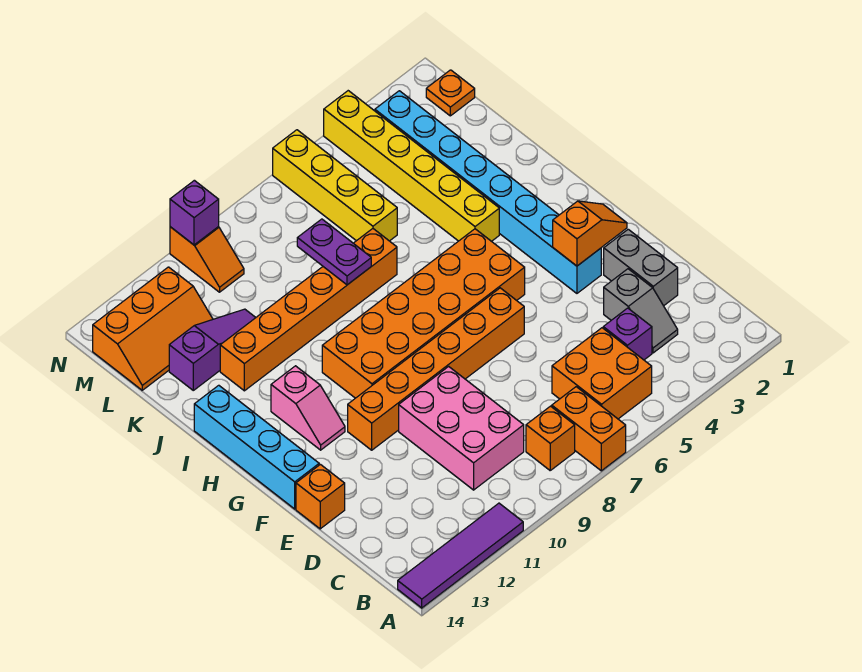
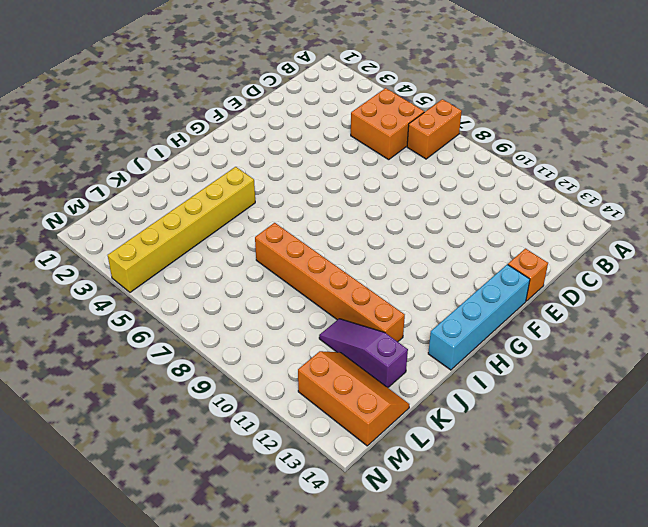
none -> purple 1x4 tile [398,503,523,608]
none -> orange 1x1 brick [526,406,575,470]
none -> grey 1x2 slope [604,269,678,353]

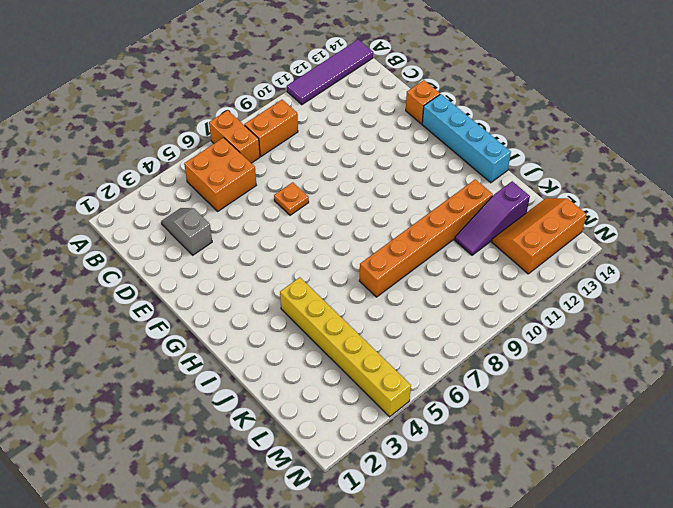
orange 1x2 brick [244,100,298,156] -> orange 1x1 brick [526,406,575,470]
orange 1x1 plate [274,182,309,215] -> orange 1x1 plate moved to [426,70,475,116]
none -> purple 1x1 brick [603,308,652,360]
none -> pink 2x3 brick [399,366,524,490]
none -> grey 1x2 brick [604,229,678,306]

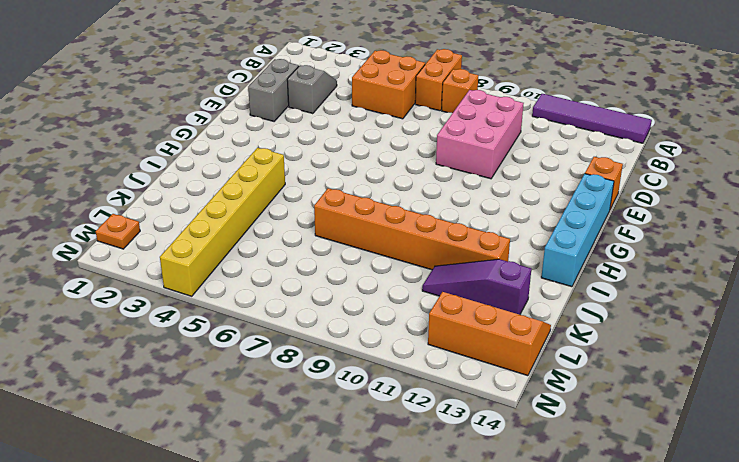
none -> purple 1x1 brick [603,308,652,360]
none -> cyan 1x8 brick [375,91,601,293]
none -> orange 1x6 brick [348,288,524,450]

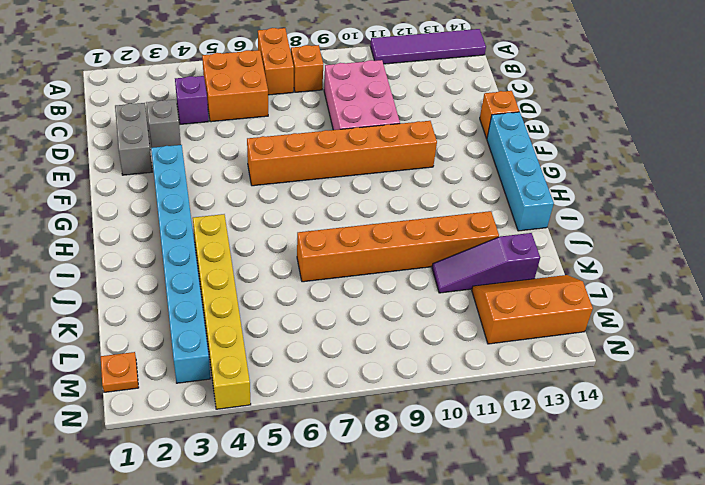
none -> orange 2x6 brick [322,229,525,398]
none -> pink 1x2 slope [271,366,345,450]
none -> yellow 1x4 brick [273,130,397,241]

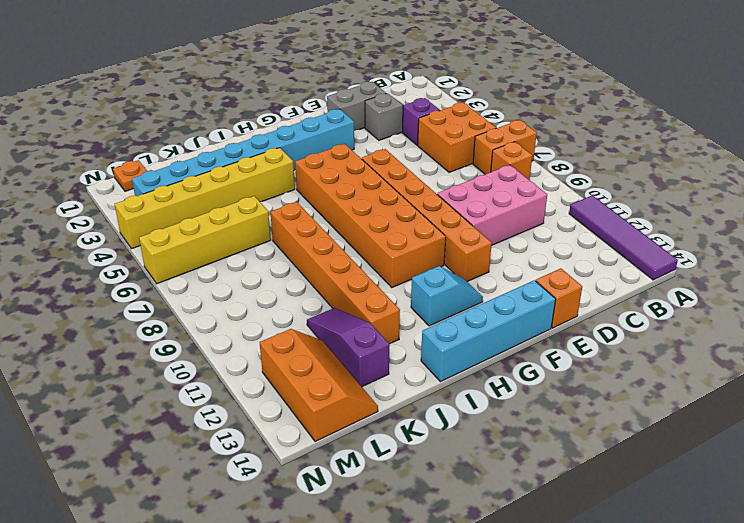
cyan 1x2 slope [411,266,483,326] -> pink 1x2 slope [271,366,345,450]
none -> orange 1x2 slope [170,227,244,292]
none -> orange 1x2 slope [553,201,627,266]
none -> purple 1x2 plate [297,219,371,285]

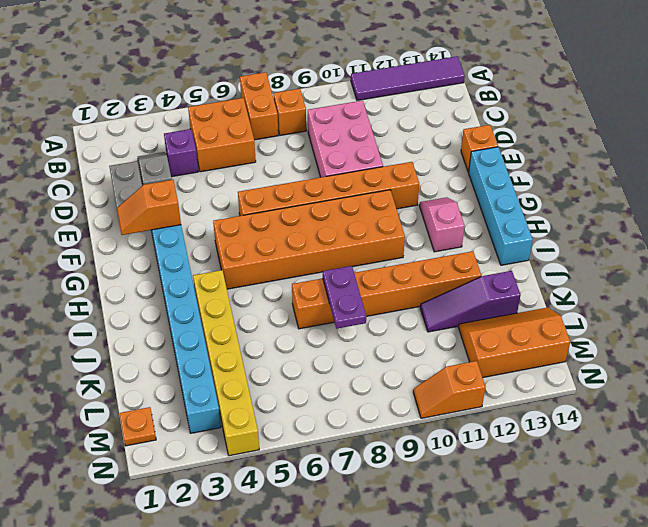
orange 1x2 slope [413,361,485,418] -> orange 1x2 slope turned to [170,227,244,292]
none -> yellow 1x4 brick [273,130,397,241]
none -> purple 1x1 brick [170,180,219,245]

